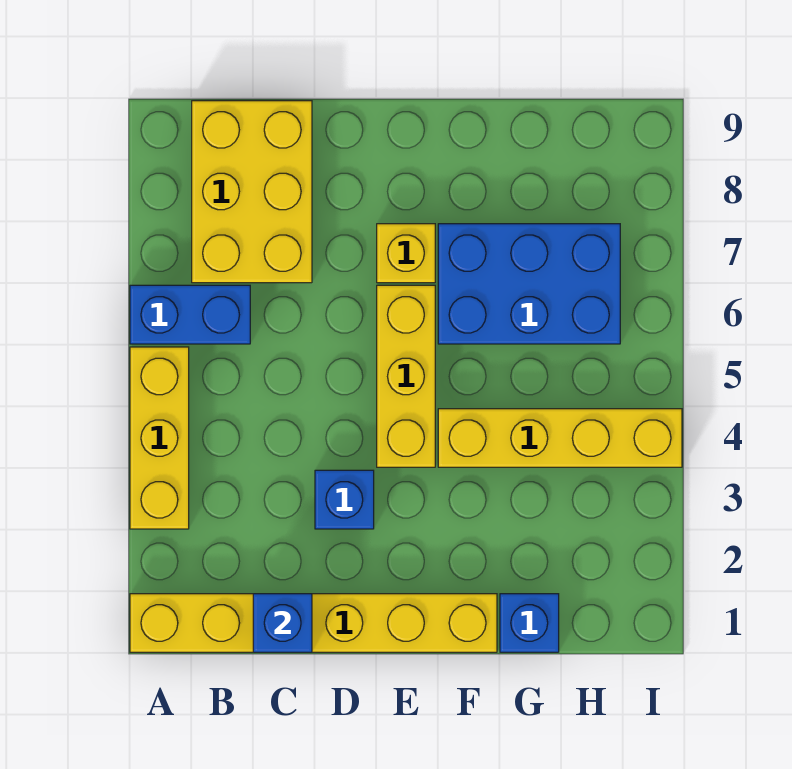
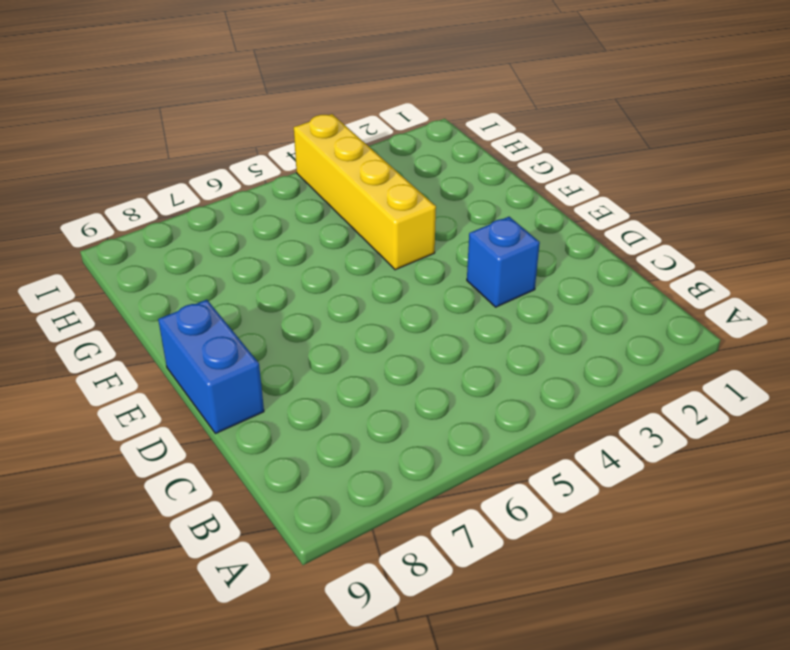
blue 1x2 brick [158,300,264,434] -> blue 1x2 brick moved to [130,285,250,344]
none -> yellow 1x6 brick [130,594,497,652]
none -> yellow 1x3 brick [130,347,189,529]

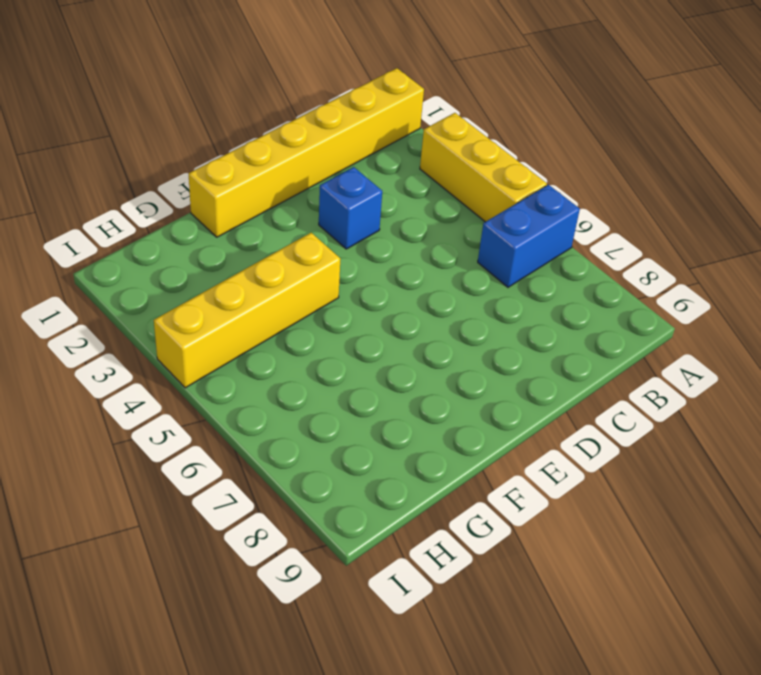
none -> yellow 2x3 brick [192,101,312,283]
none -> yellow 1x3 brick [377,285,435,467]

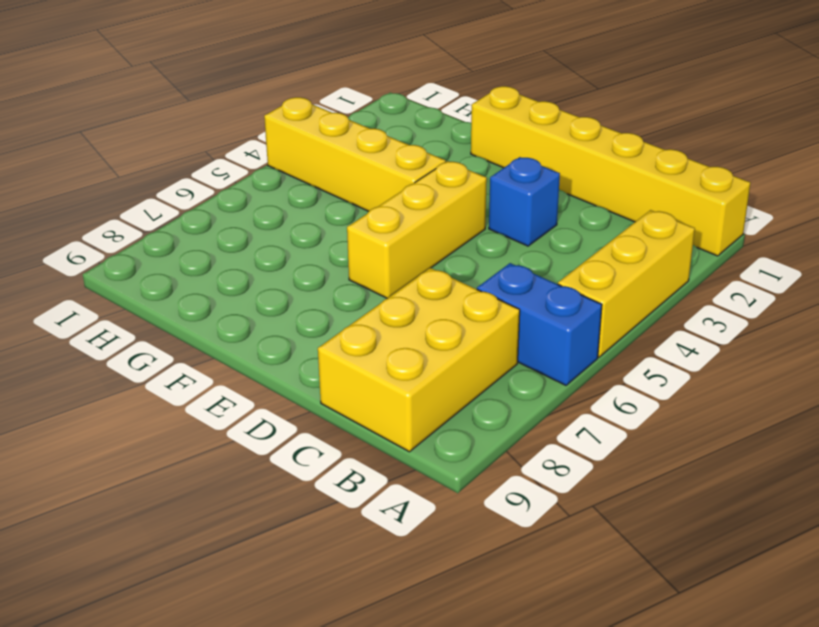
none -> yellow 1x1 brick [377,224,435,283]
none -> blue 2x3 brick [438,224,620,344]

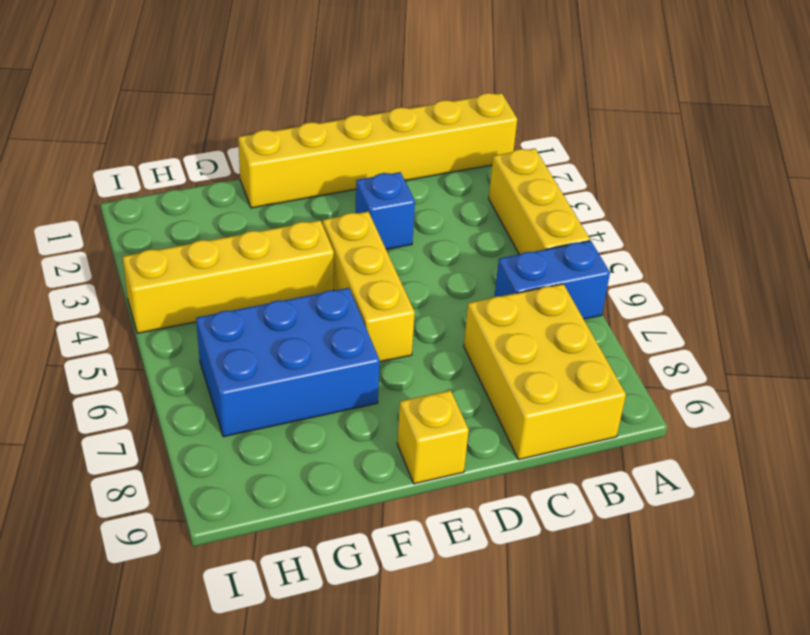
yellow 1x1 brick [397,390,469,484] -> yellow 1x1 brick moved to [377,224,435,283]
none -> blue 1x1 brick [500,594,559,652]
none -> blue 1x1 brick [253,594,312,652]

